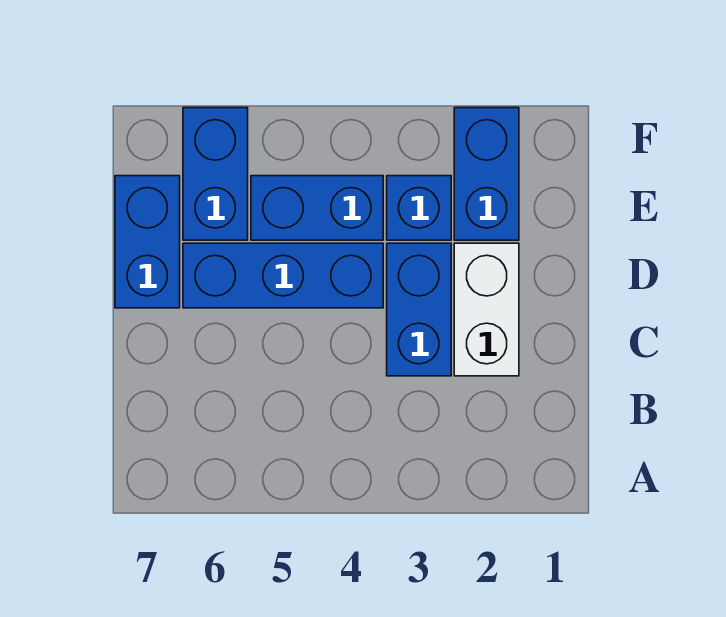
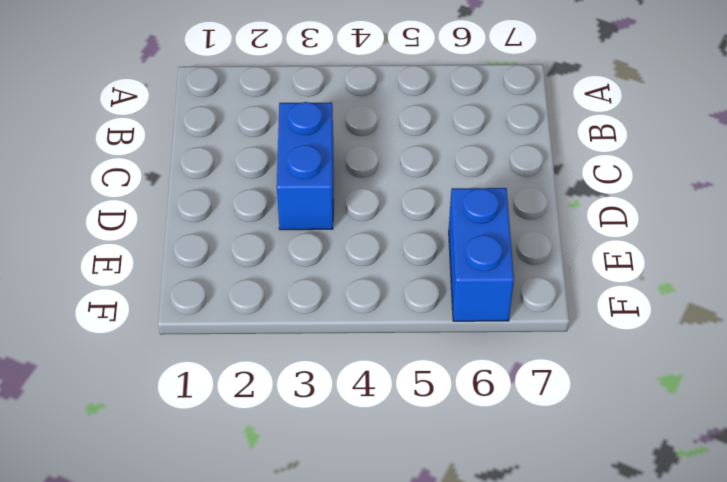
none -> white 1x2 brick [454,243,519,376]
none -> blue 1x3 brick [183,243,383,308]

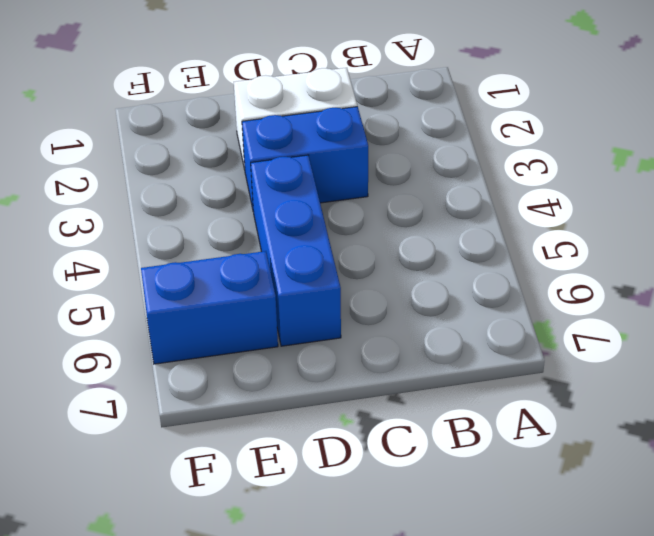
none -> blue 1x2 brick [115,176,180,308]
none -> blue 1x2 brick [454,108,519,240]

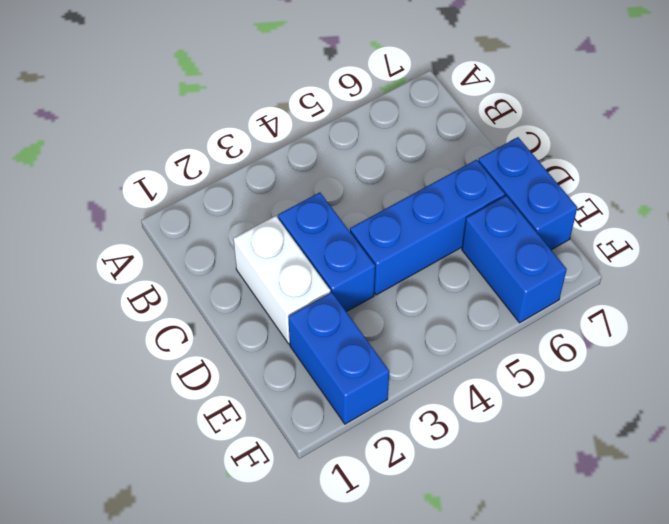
none -> blue 1x1 brick [387,176,451,240]
none -> blue 1x2 brick [251,176,383,240]

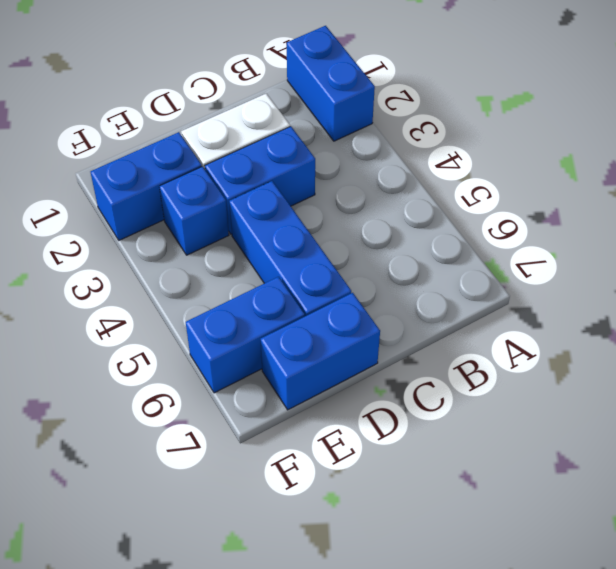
blue 1x2 brick [287,26,375,141] -> blue 1x2 brick moved to [251,176,383,240]

